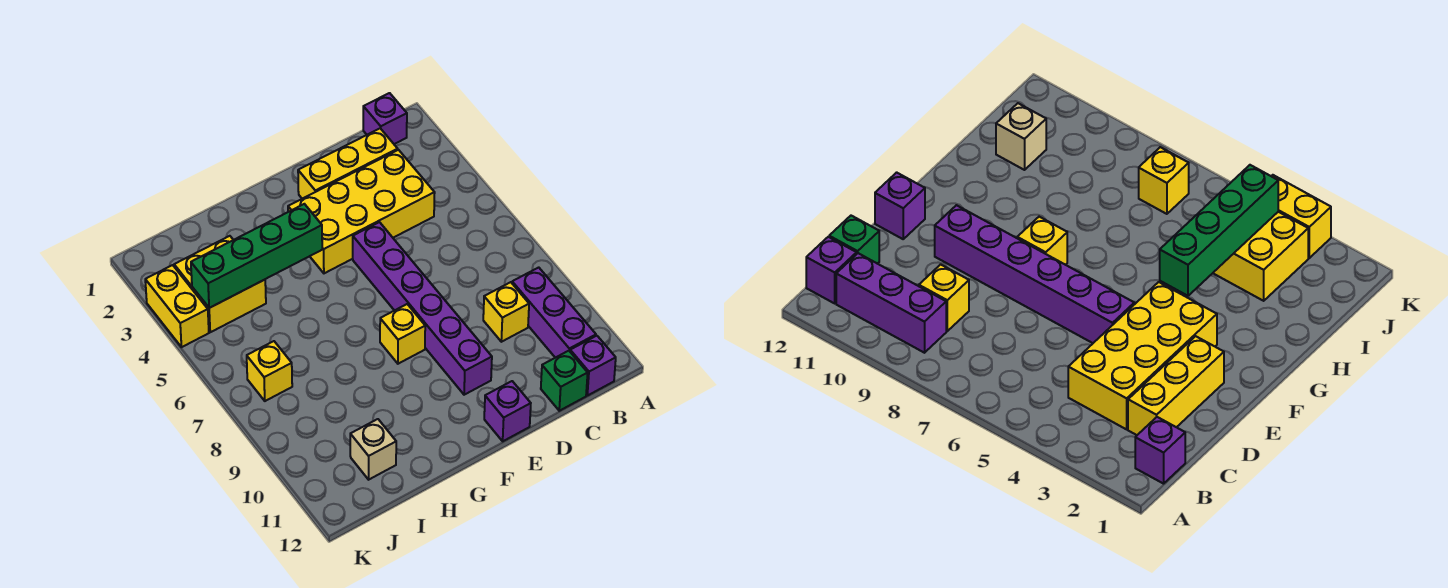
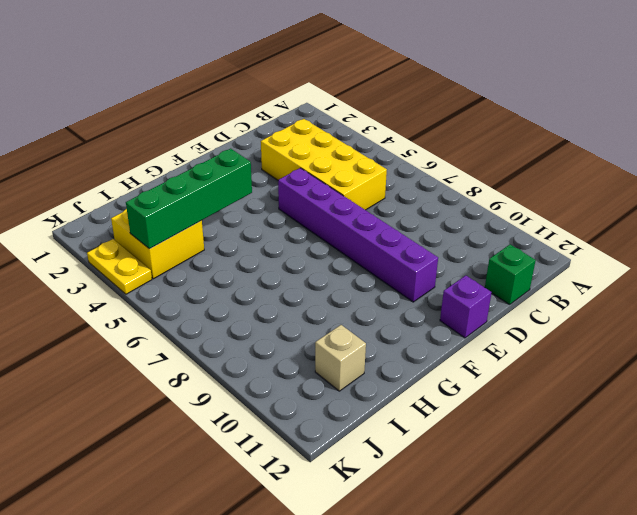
yellow 2x4 brick [261,119,387,210] -> yellow 2x4 brick turned to [288,150,435,273]
yellow 1x2 plate [87,239,152,294] -> yellow 1x2 brick [145,265,209,347]
none -> purple 1x1 brick [363,93,407,144]
none -> purple 1x3 brick [512,267,596,358]
none -> purple 1x1 brick [570,336,616,396]

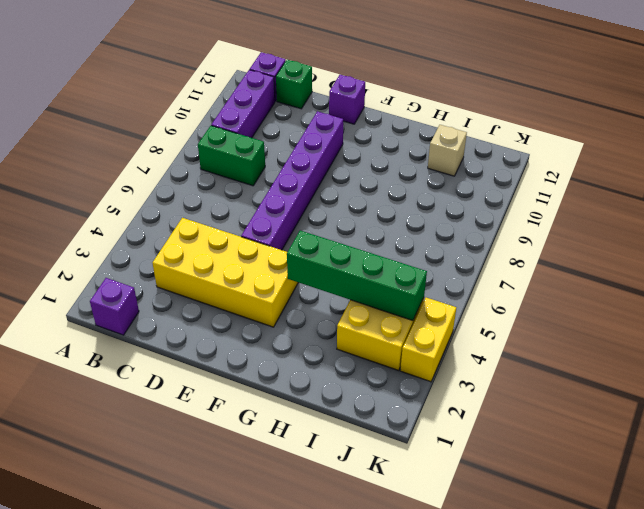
green 1x2 brick [198,126,265,186] -> none
none -> yellow 1x3 brick [298,128,398,199]
none -> yellow 1x1 brick [483,282,529,342]
none -> yellow 1x1 brick [380,304,425,364]

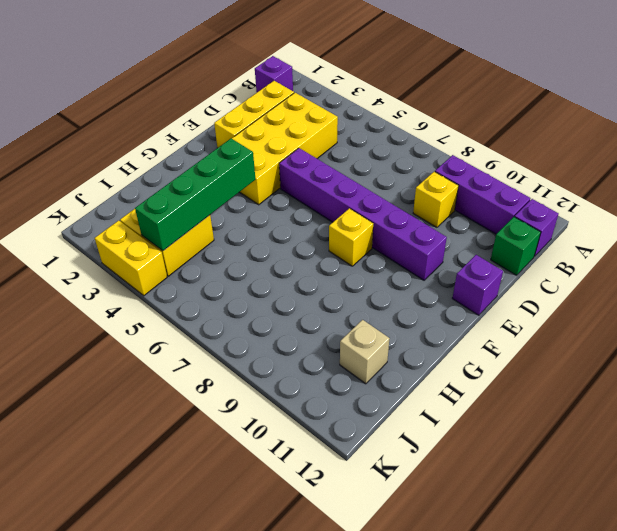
none -> yellow 1x1 brick [247,341,292,401]

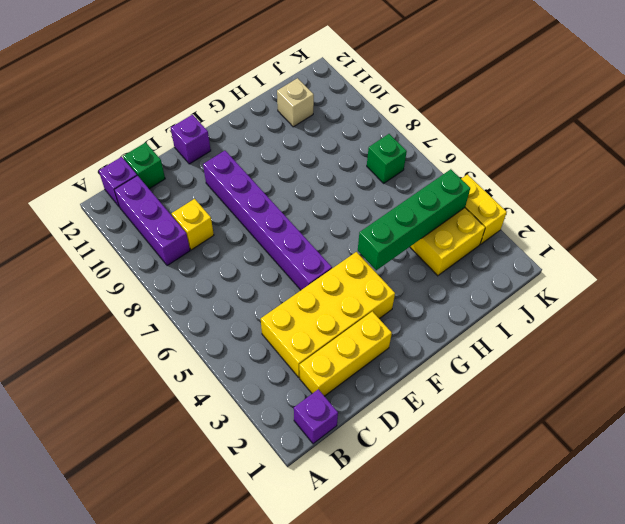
green 1x1 brick [367,134,407,183] -> yellow 1x1 brick [247,341,292,401]
none -> yellow 1x1 brick [380,304,425,364]

